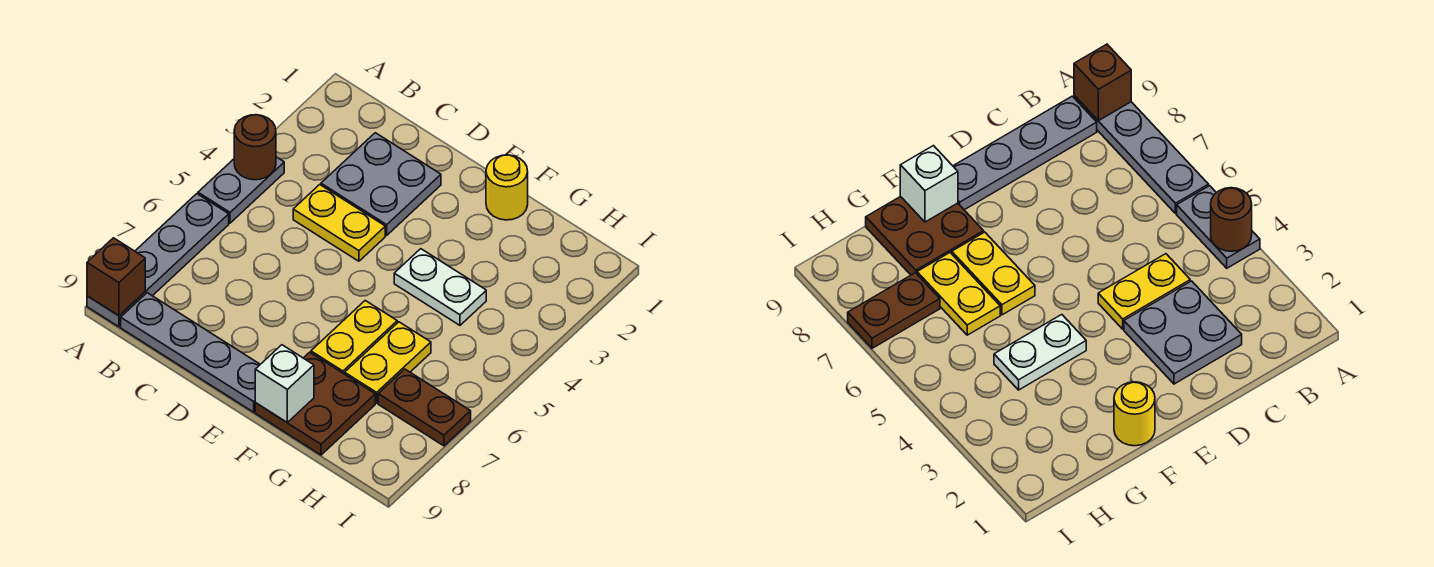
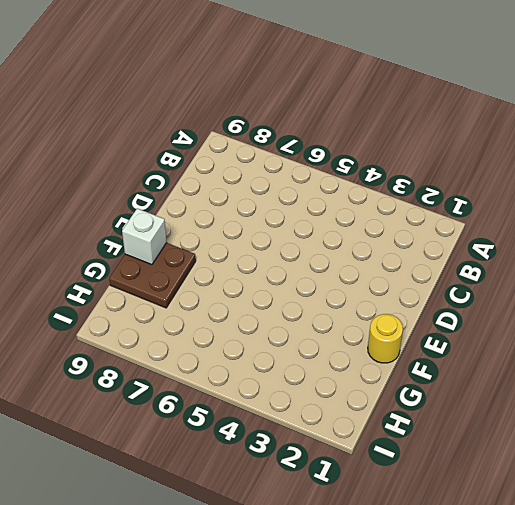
none -> grey 1x2 plate [198,157,284,223]
none -> grey 1x4 plate [87,194,229,327]
none -> grey 1x4 plate [121,293,260,412]

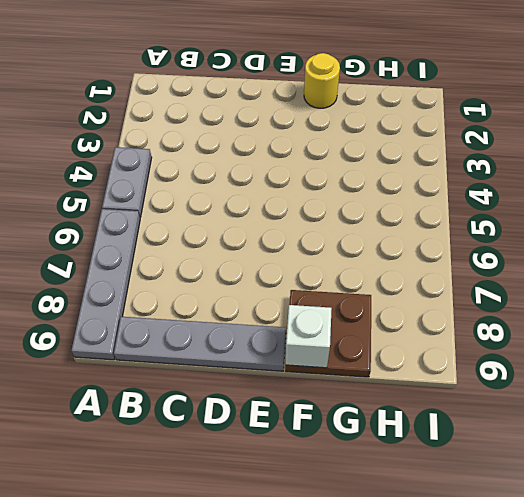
none -> grey 2x2 plate [321,133,441,235]
none -> yellow 1x2 plate [293,185,385,261]
none -> white 1x2 plate [394,249,486,325]

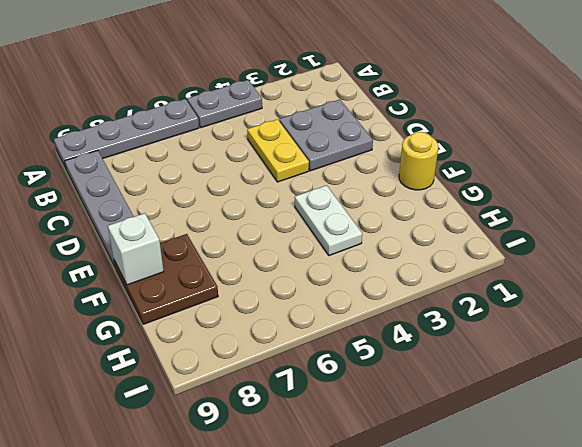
none -> yellow 1x2 plate [311,301,397,374]
none -> yellow 1x2 plate [345,322,431,403]
none -> brown 1x2 plate [378,369,471,446]

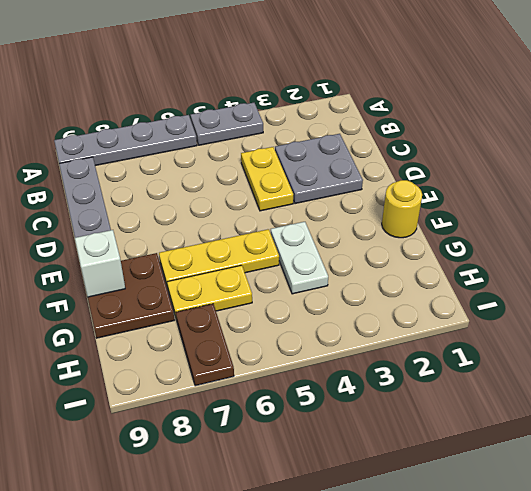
yellow 1x3 plate [159,229,279,288] -> yellow 1x2 plate [311,301,397,374]
none -> brown 1x1 round brick [234,115,276,180]
none -> brown 1x1 brick [87,238,145,316]

